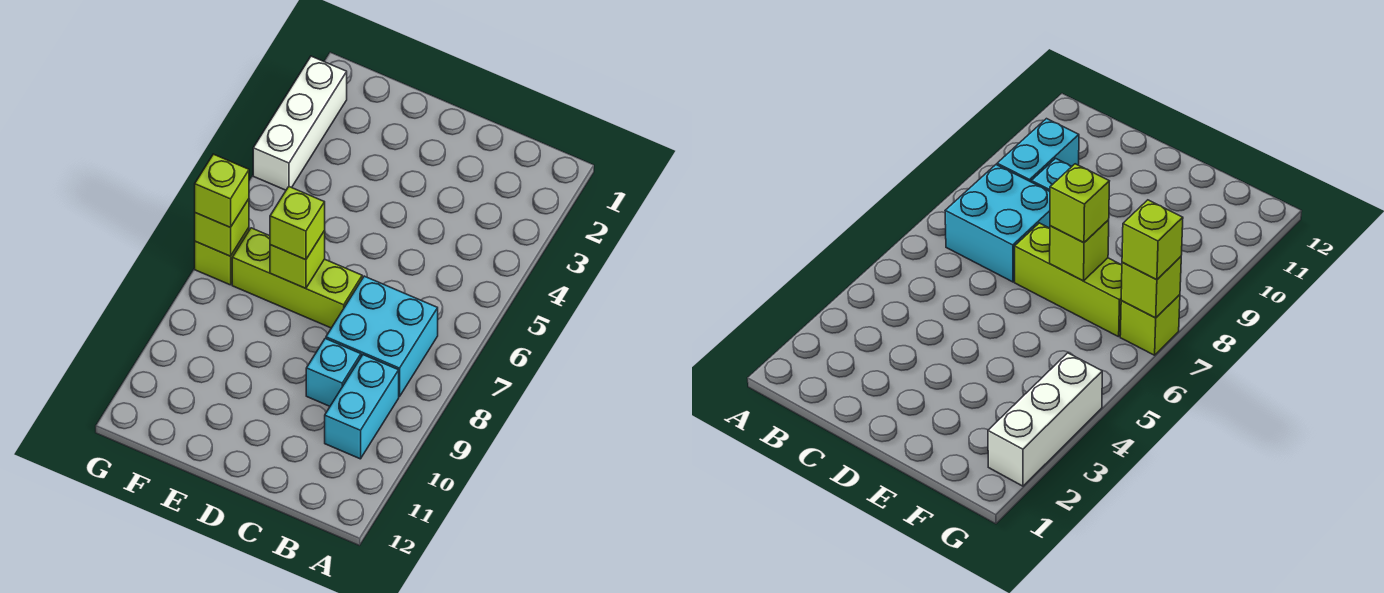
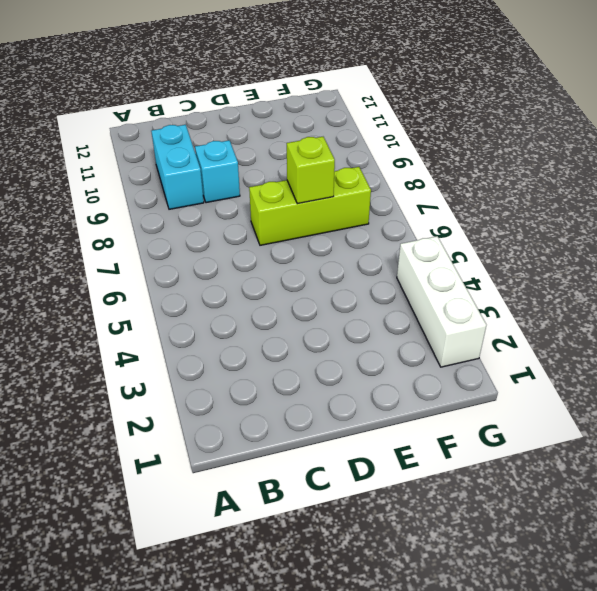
none -> cyan 2x2 brick [326,276,438,397]
none -> lime 1x1 brick [195,228,249,285]

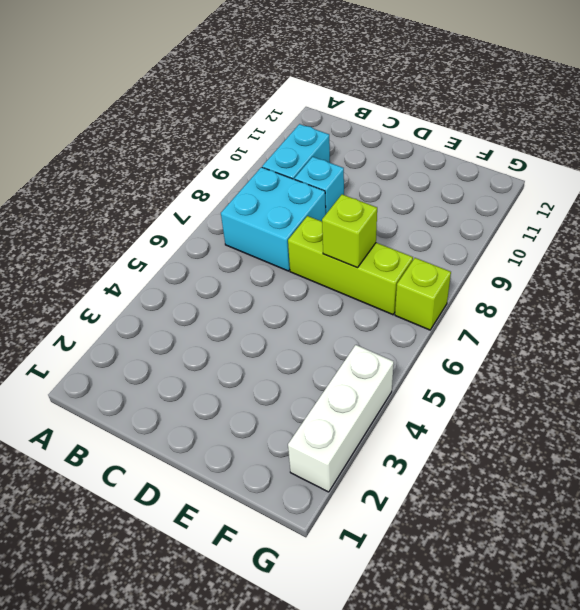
none -> lime 1x1 brick [195,199,249,256]
none -> lime 1x1 brick [270,187,325,260]

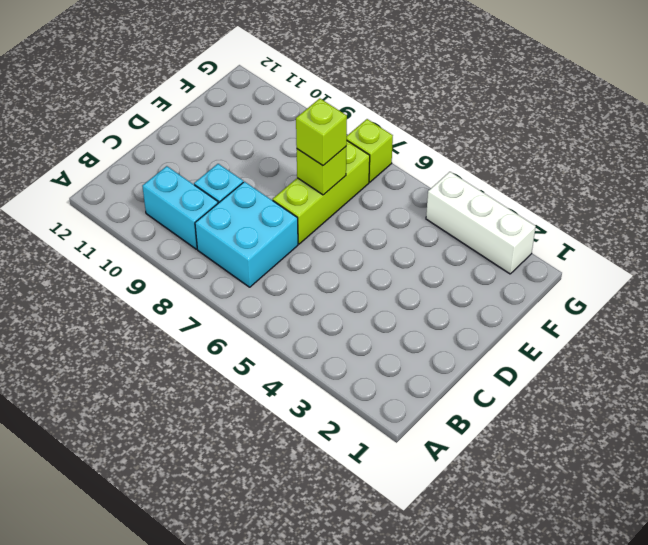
none -> lime 1x1 brick [195,199,249,256]
none -> lime 1x1 brick [195,154,249,228]

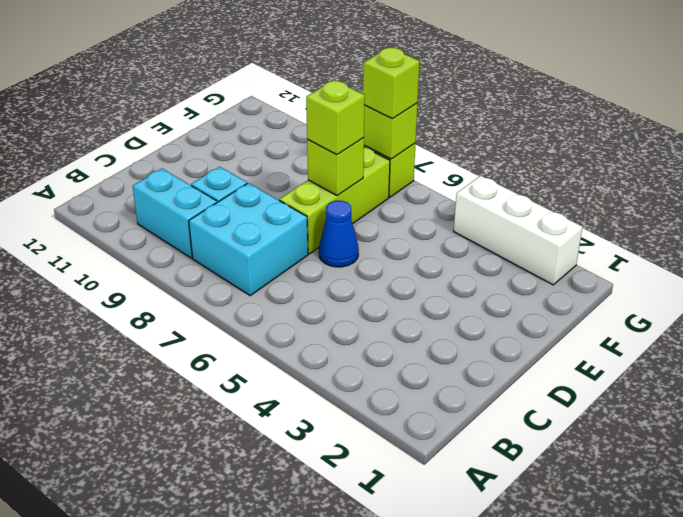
blue 1x1 cone [319,201,359,267] -> none

